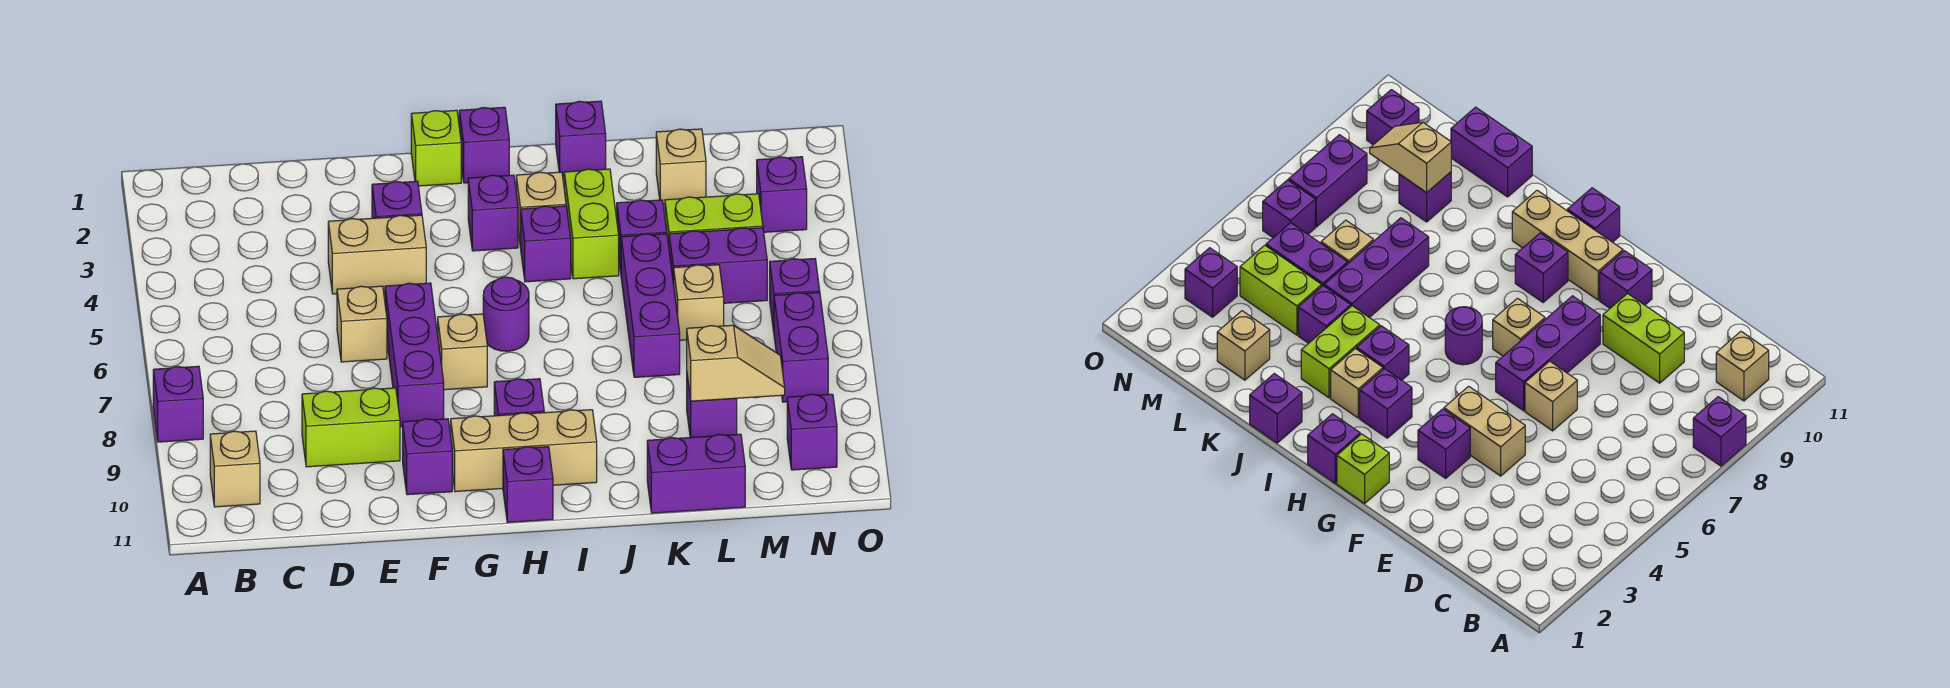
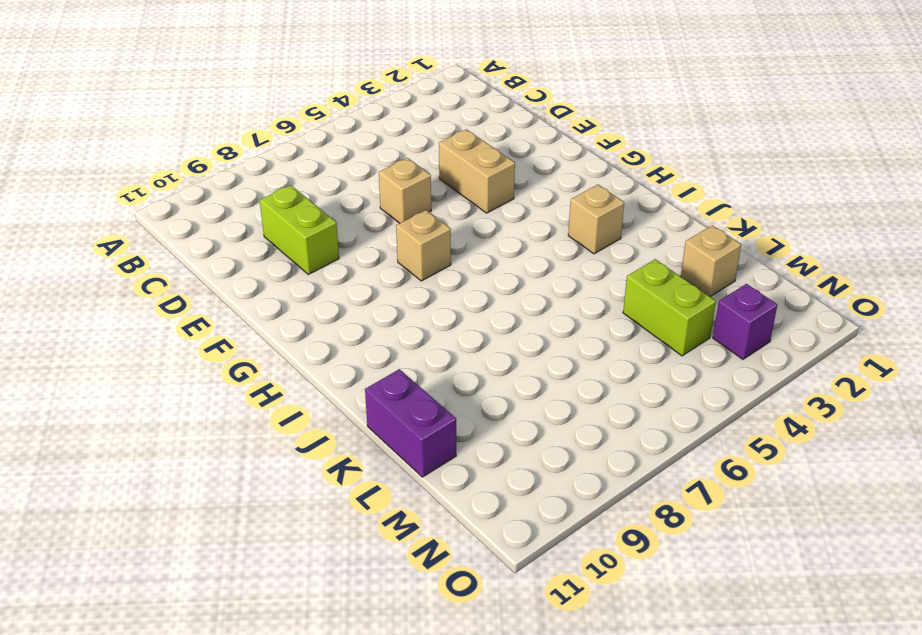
none -> purple 1x1 brick [153,366,203,442]
none -> tan 1x1 brick [210,431,260,507]
none -> purple 1x1 brick [372,181,422,218]
none -> purple 1x3 brick [385,283,444,427]

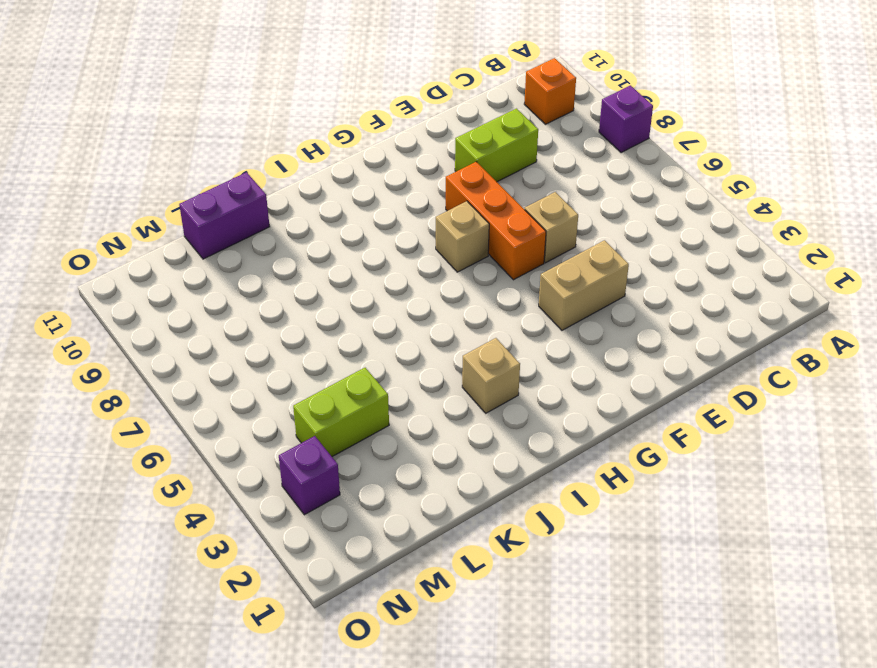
orange 1x1 brick [524,58,576,124] -> tan 1x1 brick [210,431,260,507]
orange 1x3 brick [446,162,546,280] -> purple 1x3 brick [385,283,444,427]
none -> purple 1x1 brick [372,181,422,218]
none -> purple 1x1 brick [403,419,452,495]
none -> lime 1x1 brick [411,110,461,186]
none -> tan 1x3 brick [451,410,597,492]

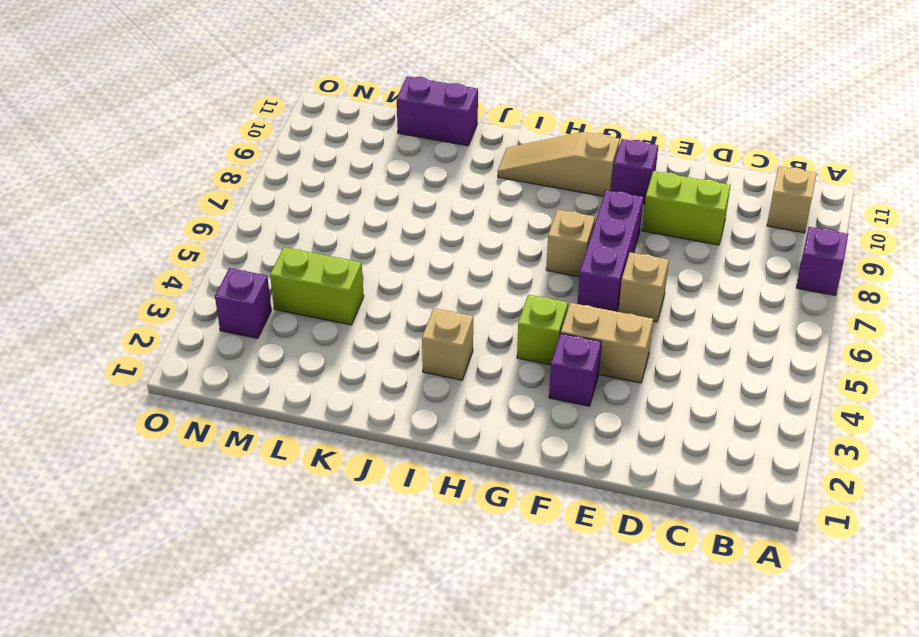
lime 1x1 brick [517,295,568,365] -> lime 1x1 brick moved to [411,110,461,186]
tan 1x3 slope [498,132,620,196] -> tan 1x3 brick [451,410,597,492]
none -> purple 1x1 brick [459,107,509,183]
none -> purple 1x1 brick [468,175,518,251]
none -> purple 1x1 round brick [483,277,529,351]
none -> purple 1x1 brick [494,379,544,416]

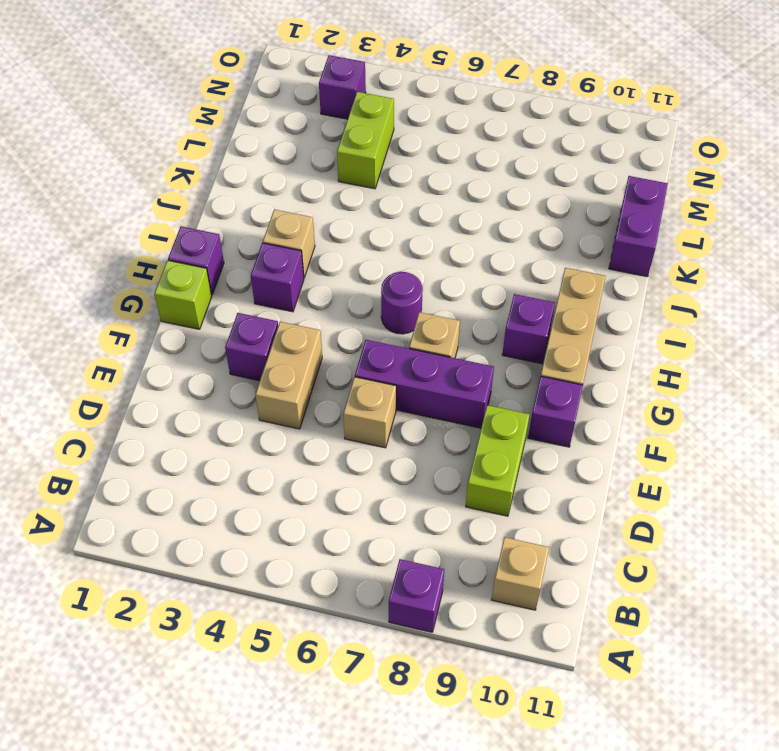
none -> purple 1x1 brick [503,447,553,522]
none -> purple 1x1 brick [521,206,571,282]
none -> purple 1x1 brick [556,101,606,177]
none -> lime 1x2 brick [564,169,619,279]

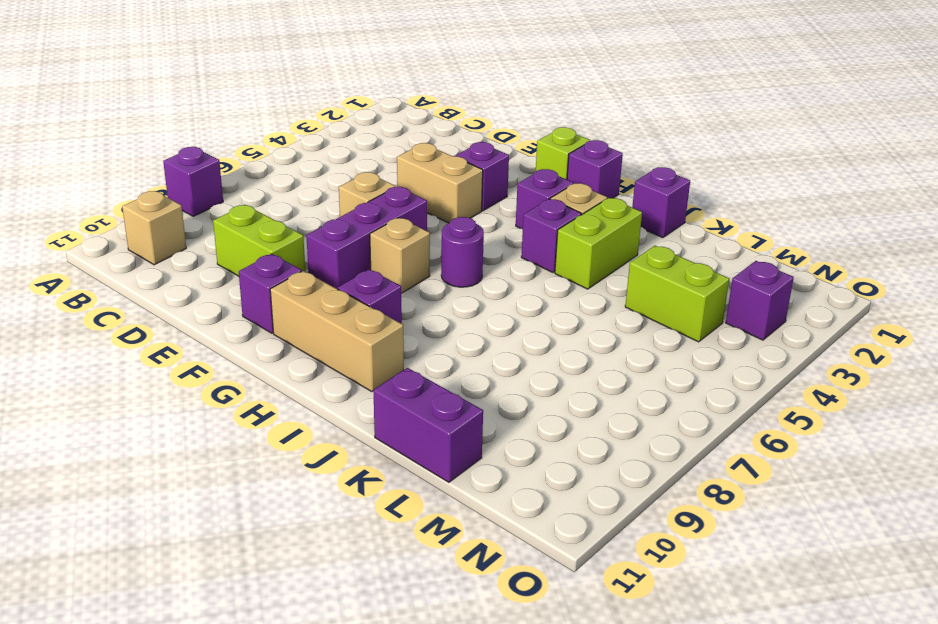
none -> purple 1x1 brick [503,447,553,522]
none -> purple 1x1 brick [617,200,667,272]
none -> purple 1x3 brick [621,234,680,377]
none -> tan 1x1 brick [656,129,706,205]

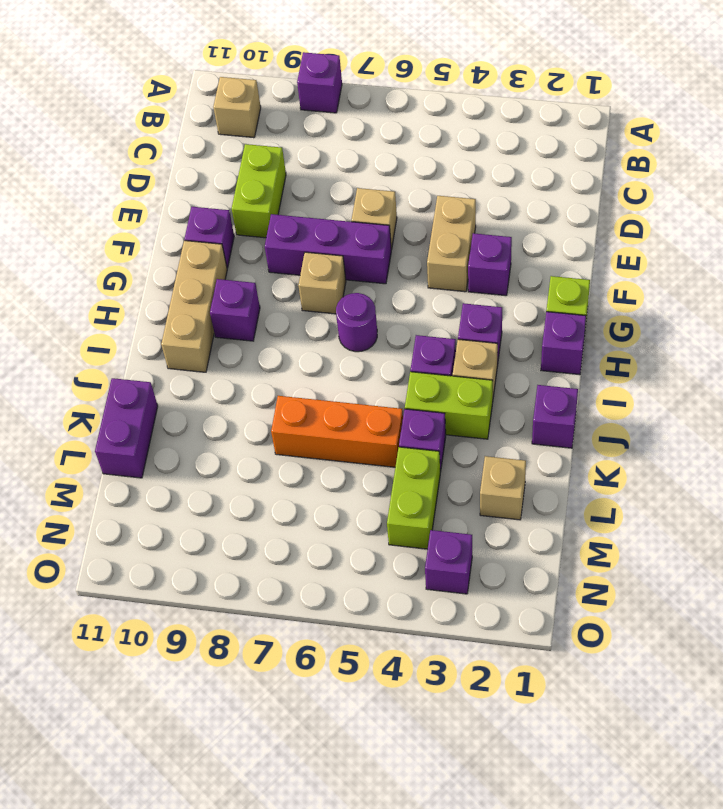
orange 1x3 brick [271,396,403,467] -> purple 1x3 brick [621,234,680,377]
none -> purple 1x1 brick [503,447,553,522]
none -> purple 1x2 brick [669,228,767,303]
none -> tan 1x1 brick [674,265,724,340]
none -> purple 1x1 brick [687,376,737,437]

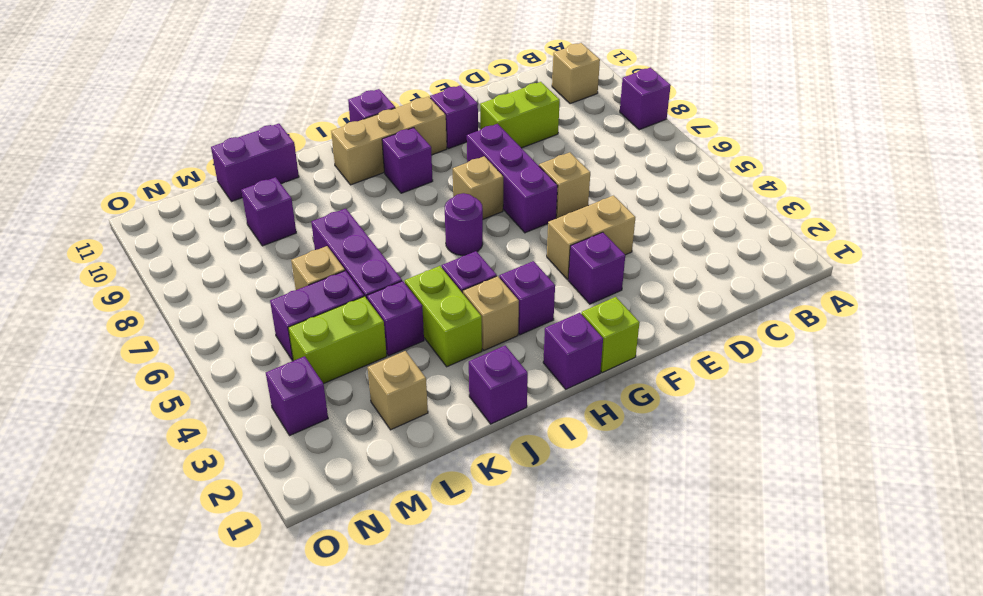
none -> purple 1x1 brick [770,259,820,331]
none -> purple 1x2 brick [774,292,828,402]
none -> purple 1x1 brick [787,394,837,470]
none -> tan 1x2 slope [687,325,785,401]

